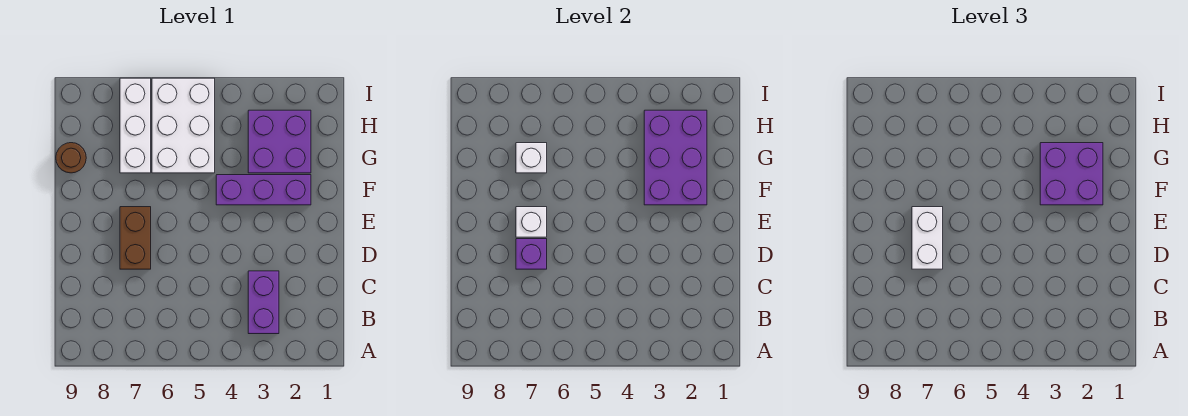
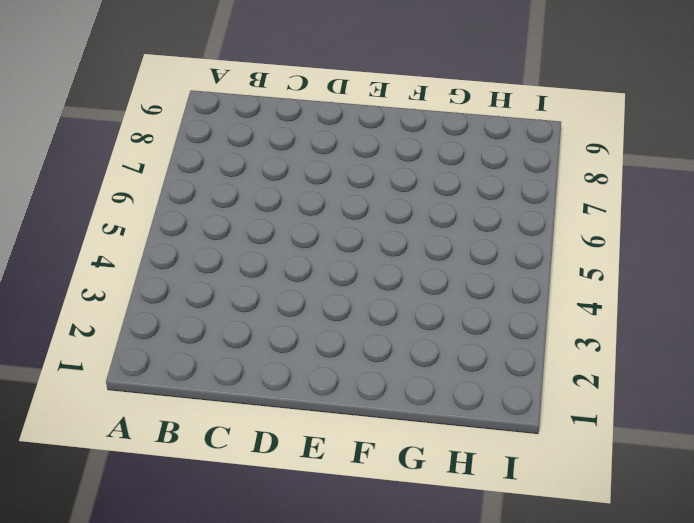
none -> purple 1x2 brick [248,271,279,334]
none -> brown 1x2 brick [120,207,151,269]
none -> purple 1x3 brick [216,175,311,205]

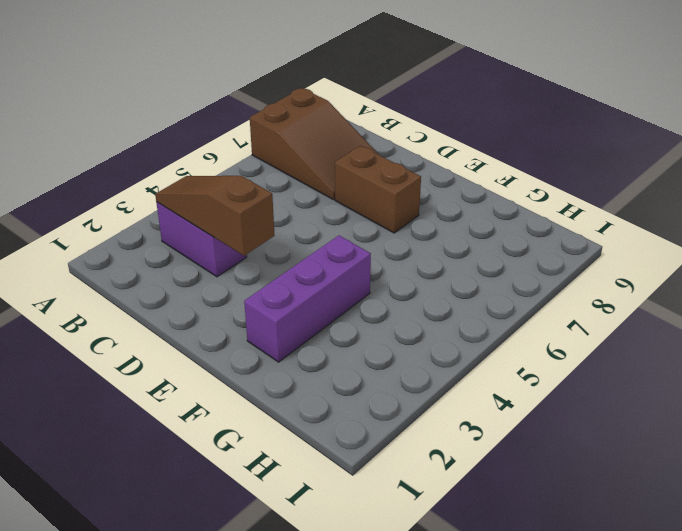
brown 2x3 slope [250,88,379,200] -> none
brown 1x3 slope [155,176,275,256] -> none
none -> purple 2x2 brick [248,110,311,173]
none -> white 2x3 brick [152,78,215,173]
none -> white 1x3 brick [120,78,151,173]

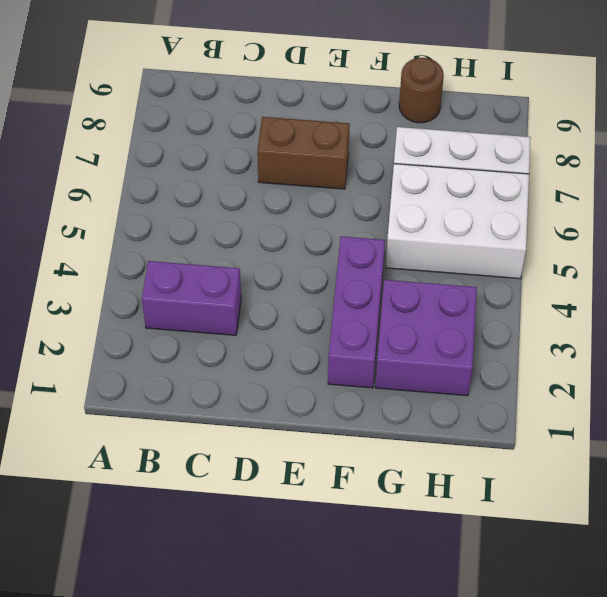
none -> purple 1x1 brick [516,239,547,269]
none -> white 1x1 brick [516,207,547,237]
none -> purple 2x3 brick [644,110,707,205]

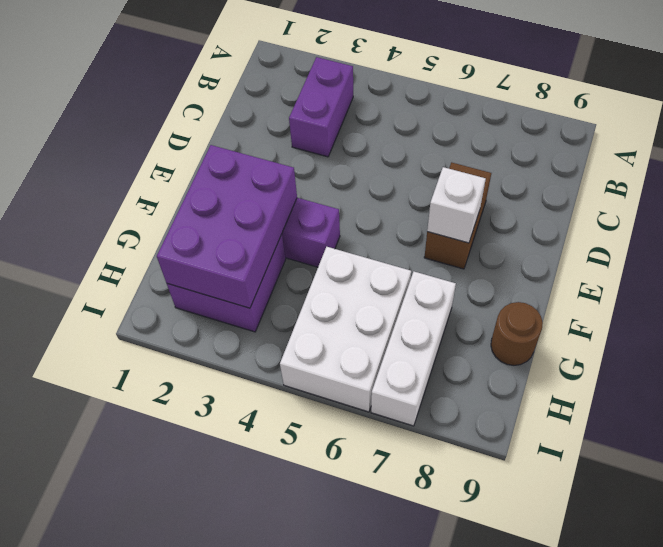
none -> purple 1x1 brick [516,239,547,269]
none -> white 1x1 brick [516,143,547,173]
none -> white 1x2 brick [912,207,943,269]

